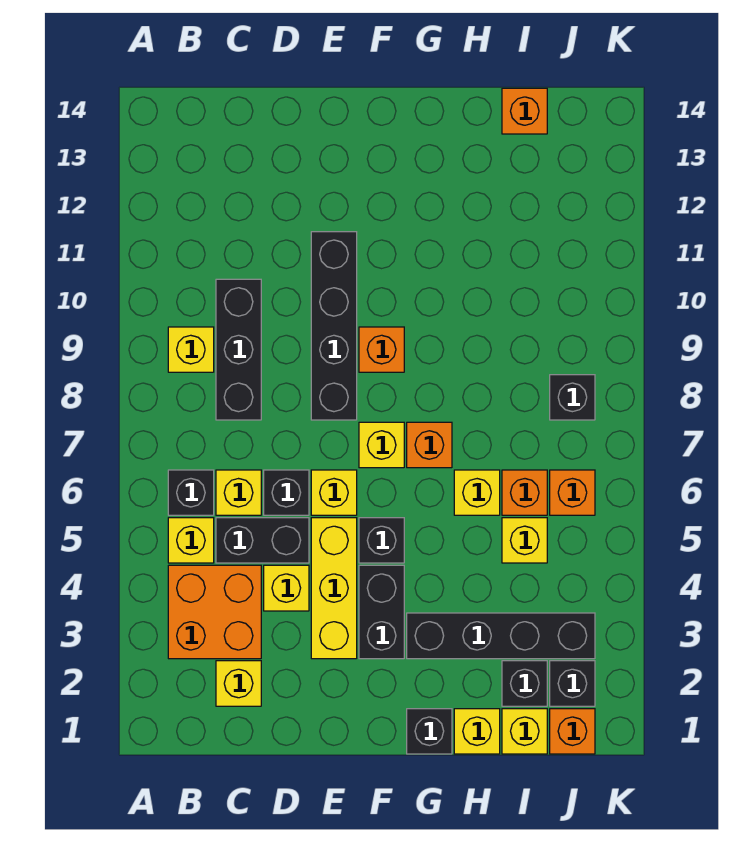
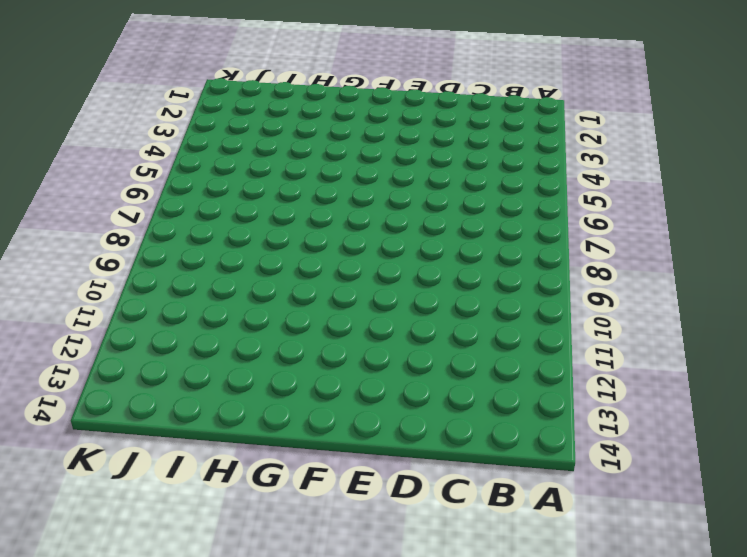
none -> orange 2x2 brick [168,565,261,659]
none -> yellow 1x1 brick [168,518,214,563]
none -> black 1x1 brick [168,470,214,515]
none -> yellow 1x1 brick [168,327,214,372]

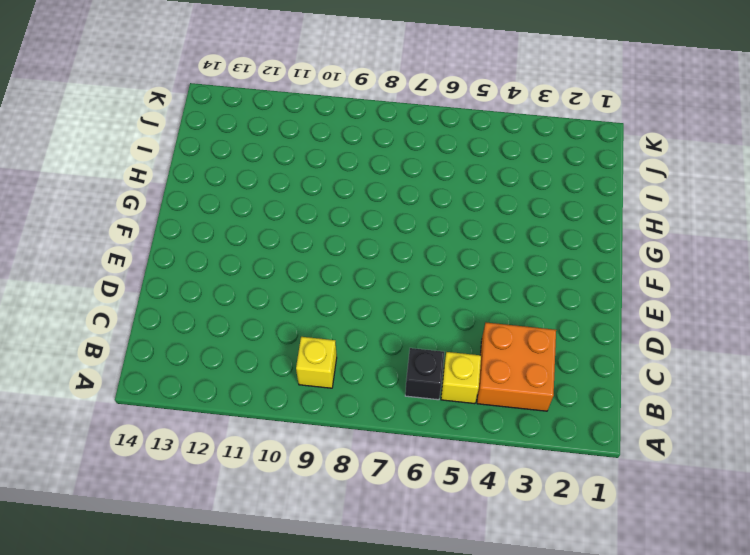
none -> yellow 1x1 brick [216,661,261,706]
none -> black 1x2 brick [216,518,309,563]
none -> yellow 1x1 brick [216,470,261,515]
none -> black 1x3 brick [216,279,261,420]

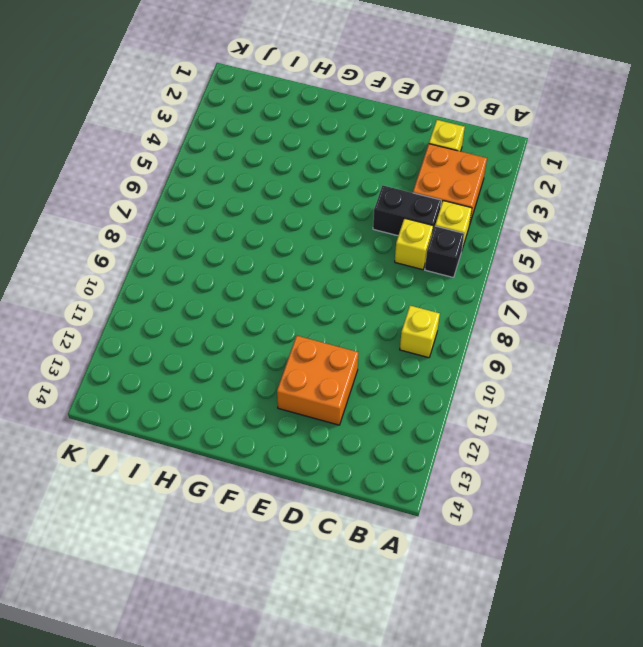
orange 2x2 brick [277,336,358,425] -> black 1x4 brick [311,232,357,420]
none -> black 1x3 brick [216,279,261,420]
none -> yellow 1x1 brick [264,565,309,611]
none -> black 1x1 brick [264,470,309,515]
none -> yellow 1x3 brick [311,518,357,659]

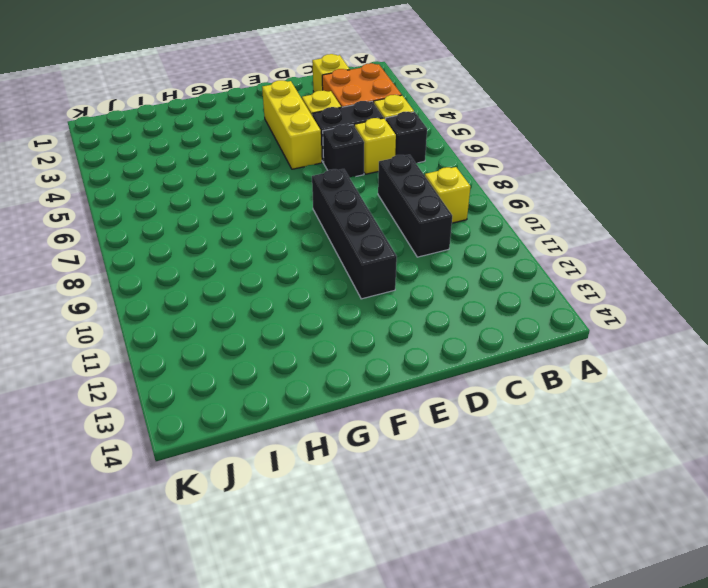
none -> yellow 1x1 brick [311,470,357,515]
none -> black 1x2 brick [359,565,404,659]
none -> black 1x1 brick [359,518,404,563]
none -> yellow 1x1 brick [359,422,404,468]

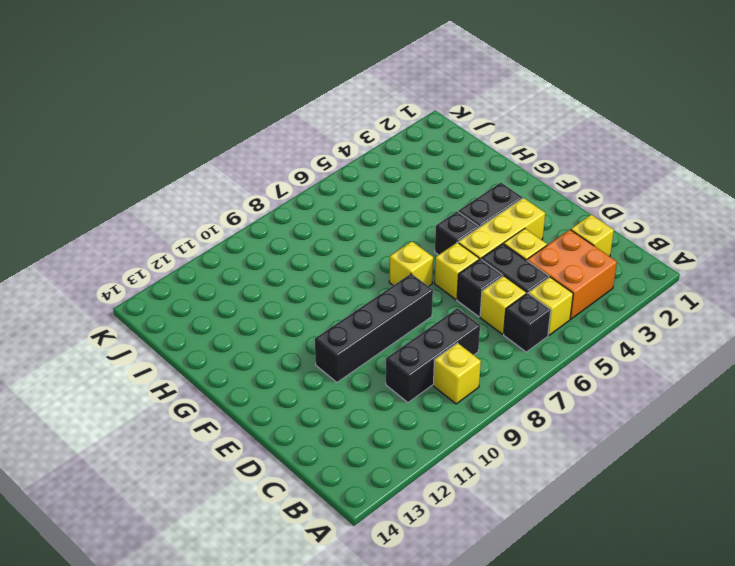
none -> orange 1x1 brick [359,327,404,372]
none -> black 1x1 brick [407,709,452,754]
none -> black 1x4 brick [407,613,595,659]
none -> orange 1x1 brick [407,422,452,468]

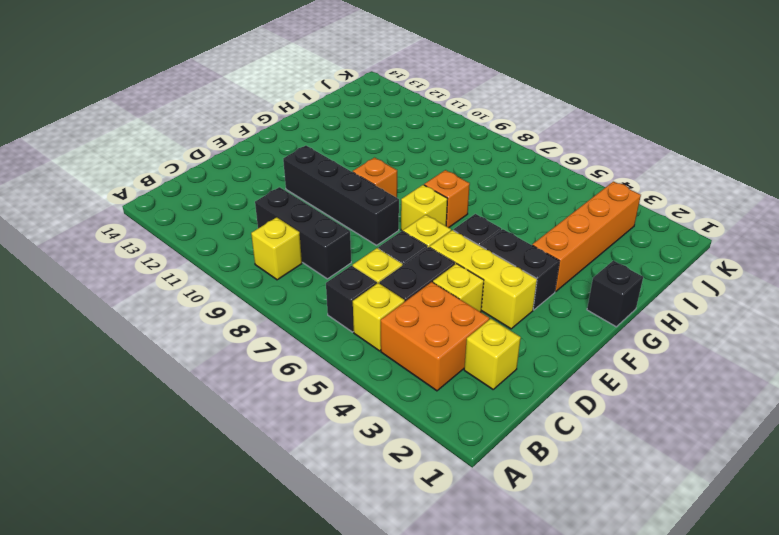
orange 1x4 brick [532,182,641,292] -> black 1x4 brick [407,613,595,659]
none -> yellow 1x1 brick [454,709,500,754]
none -> yellow 1x1 brick [454,470,500,515]
none -> yellow 1x1 brick [502,709,547,754]
none -> black 1x1 brick [502,661,547,706]

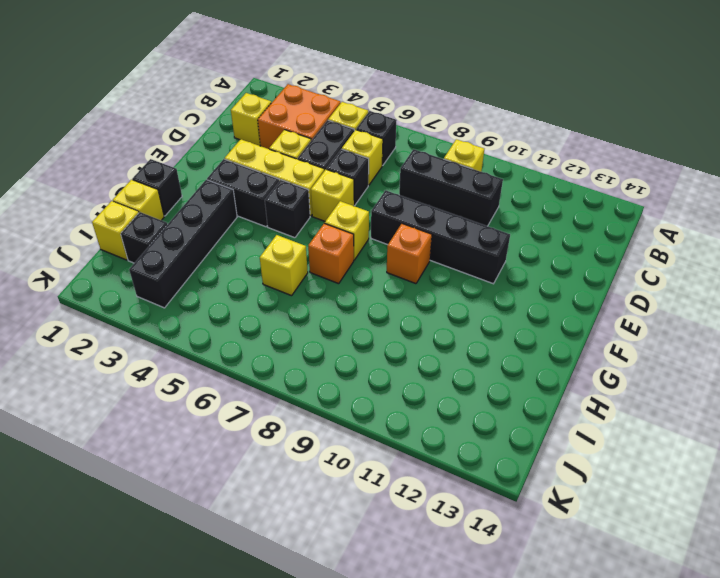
none -> yellow 1x1 brick [502,518,547,563]
none -> orange 1x1 brick [502,470,547,515]
none -> orange 1x1 brick [502,88,547,134]
none -> orange 1x1 brick [550,709,595,754]

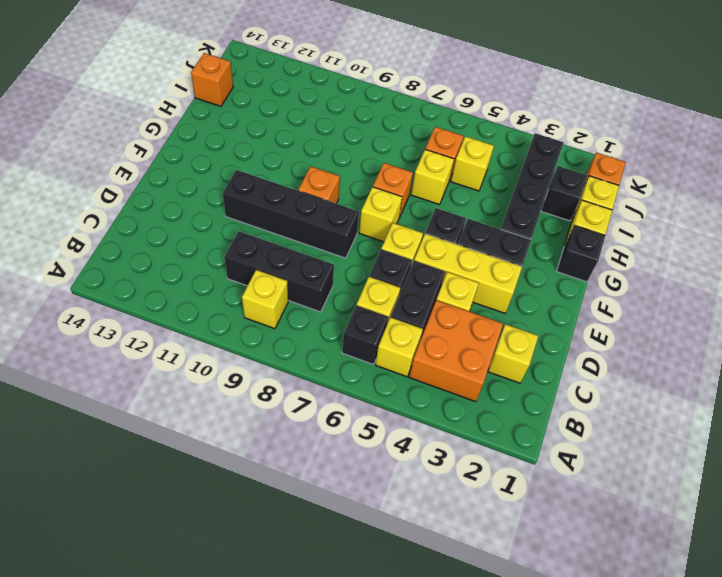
none -> black 1x1 brick [550,661,595,706]
none -> orange 1x1 brick [550,470,595,515]
none -> black 1x1 brick [550,375,595,420]

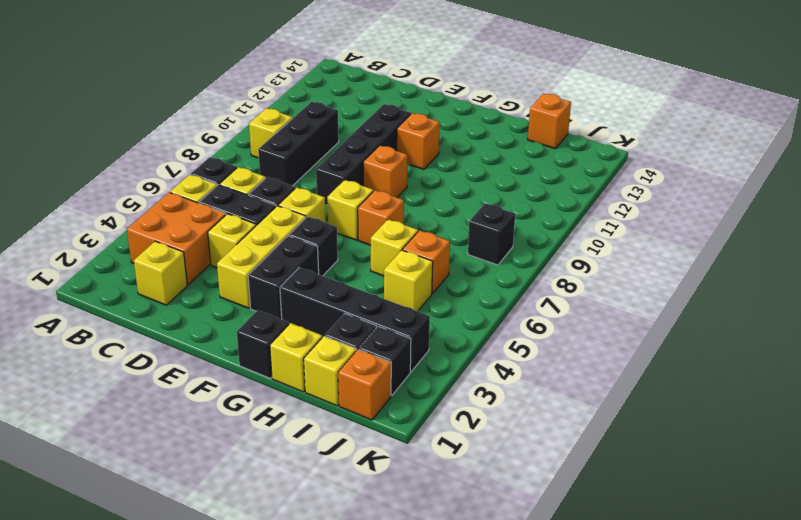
orange 1x1 brick [397,113,440,169] -> orange 1x1 brick moved to [550,470,595,515]

